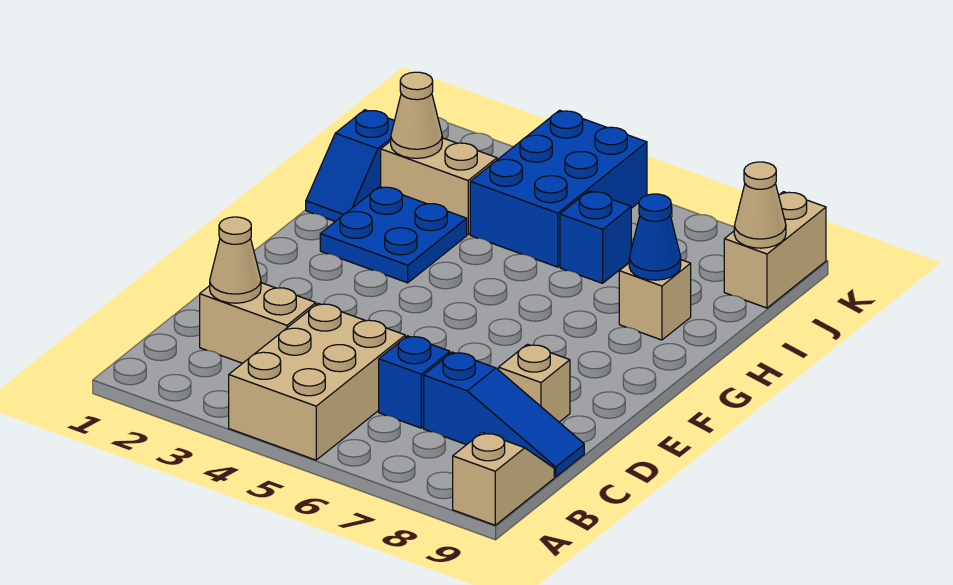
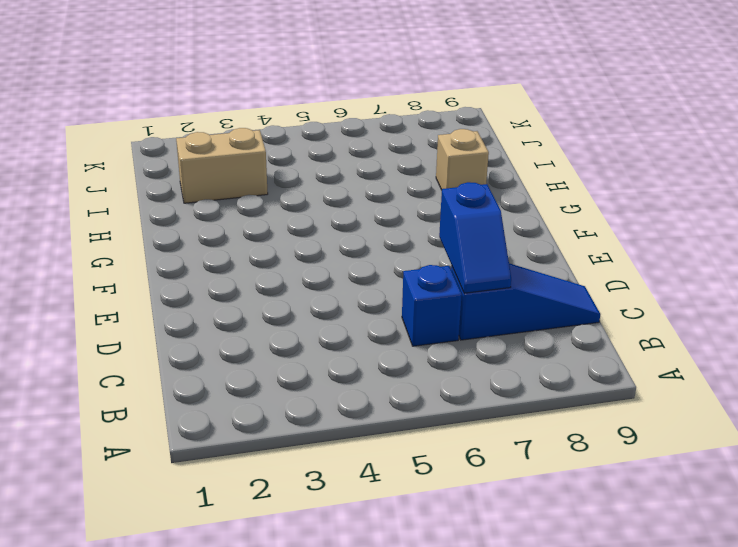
blue 1x2 slope [439,182,511,293] -> blue 1x2 slope moved to [306,110,394,221]
none -> tan 2x3 brick [229,303,405,460]
none -> tan 1x2 slope [453,432,554,525]
none -> tan 1x2 brick [200,283,316,363]

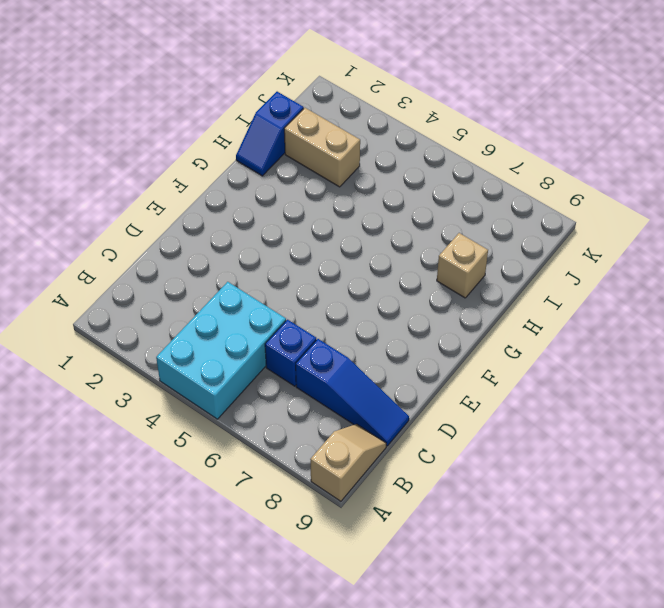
cyan 2x3 brick [156,282,286,419] -> tan 2x3 brick [229,303,405,460]
none -> tan 1x2 brick [200,283,316,363]
none -> tan 1x1 brick [499,344,570,422]
none -> blue 2x2 plate [320,187,467,283]

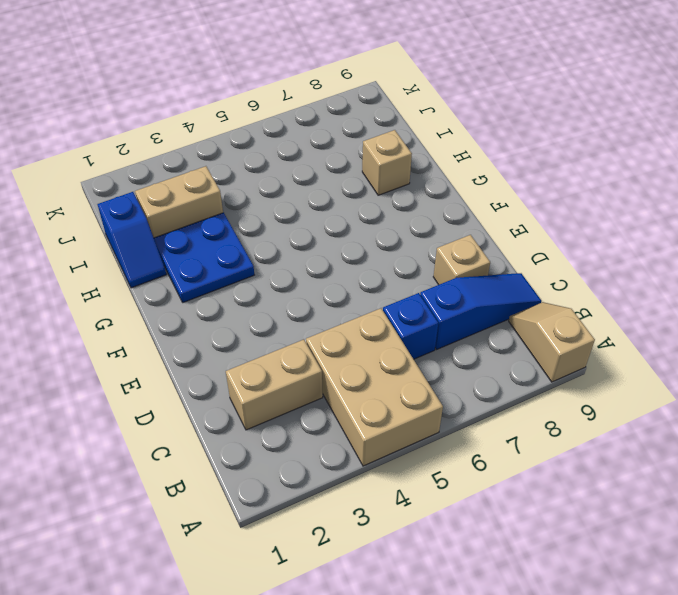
none -> blue 2x3 brick [470,110,647,267]
none -> blue 1x1 brick [560,191,631,283]
none -> tan 1x2 brick [724,192,826,308]

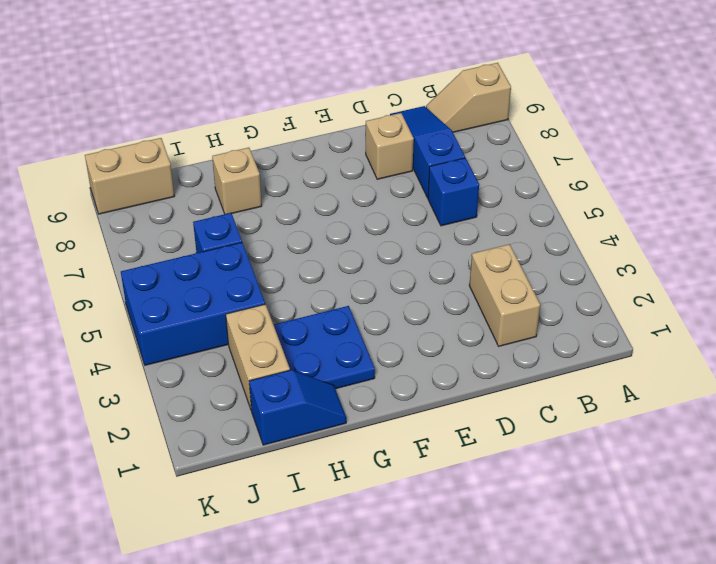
none -> tan 2x3 brick [229,303,405,460]
none -> tan 1x1 cone [210,217,261,303]
none -> blue 1x1 cone [629,194,681,280]

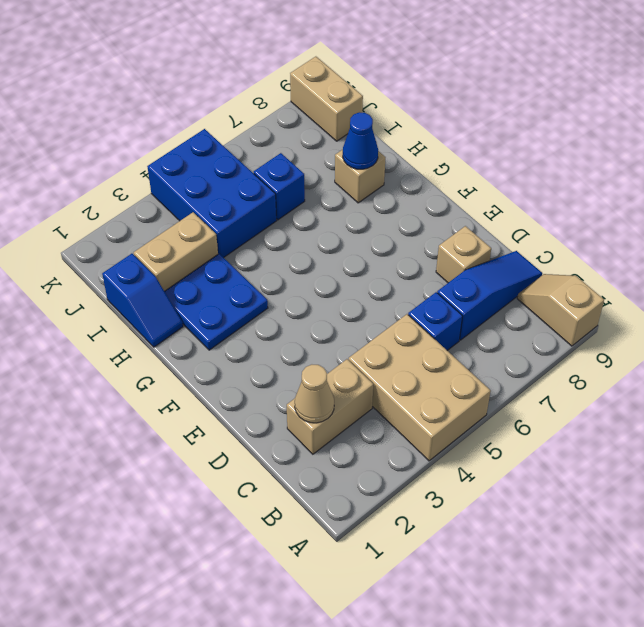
none -> tan 1x1 cone [391,72,442,158]
none -> tan 1x1 cone [734,162,786,248]

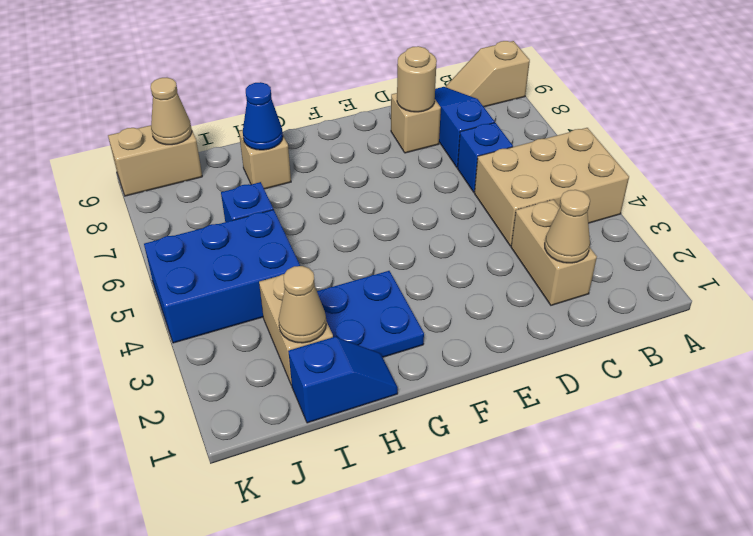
tan 1x1 round brick [397,46,437,112] -> none

